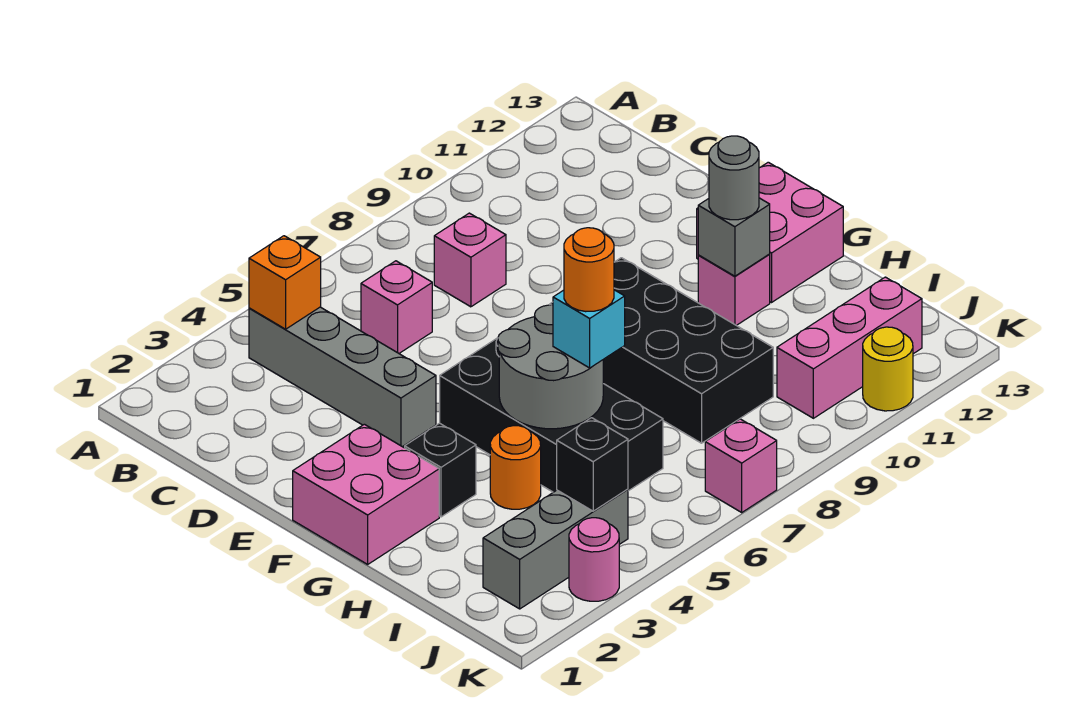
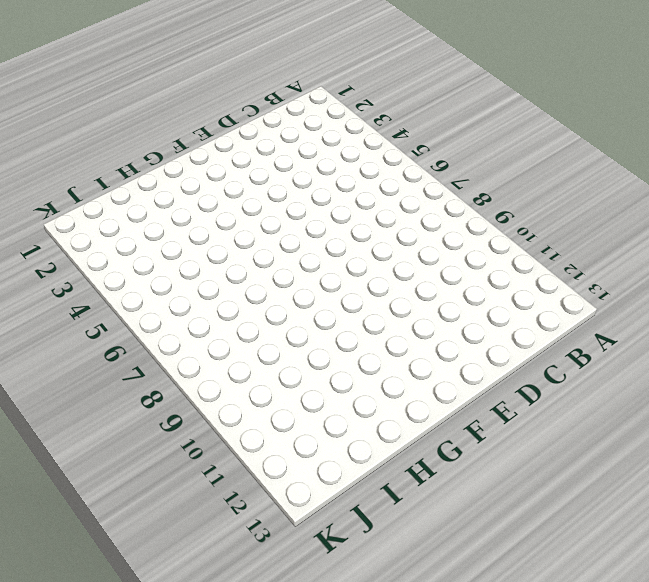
none -> grey 1x4 brick [249,307,436,447]
none -> pink 1x1 brick [361,261,432,353]
none -> pink 1x1 brick [434,213,506,307]

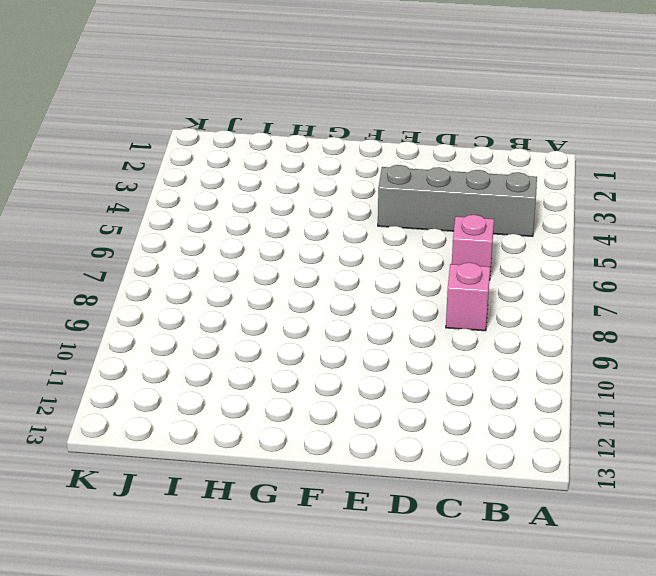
none -> pink 2x2 brick [293,424,439,564]
none -> black 2x4 brick [440,338,663,492]
none -> black 2x4 brick [550,258,773,443]

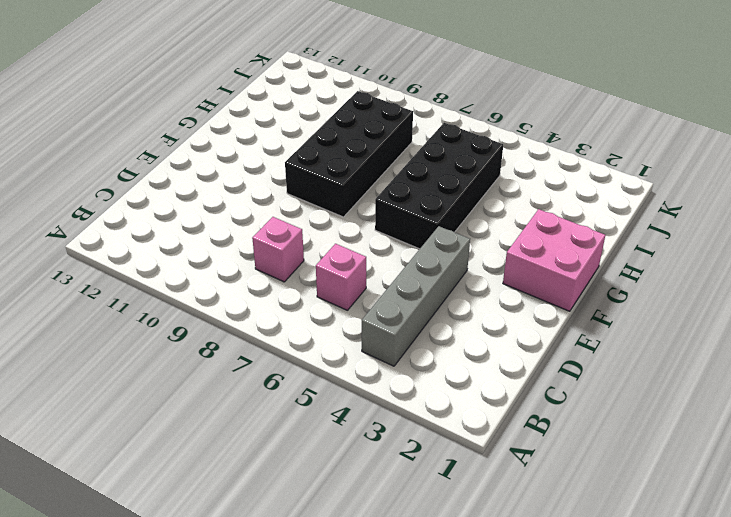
none -> pink 2x2 brick [697,162,843,302]
none -> black 1x1 brick [405,423,476,517]
none -> pink 1x1 brick [698,254,770,325]

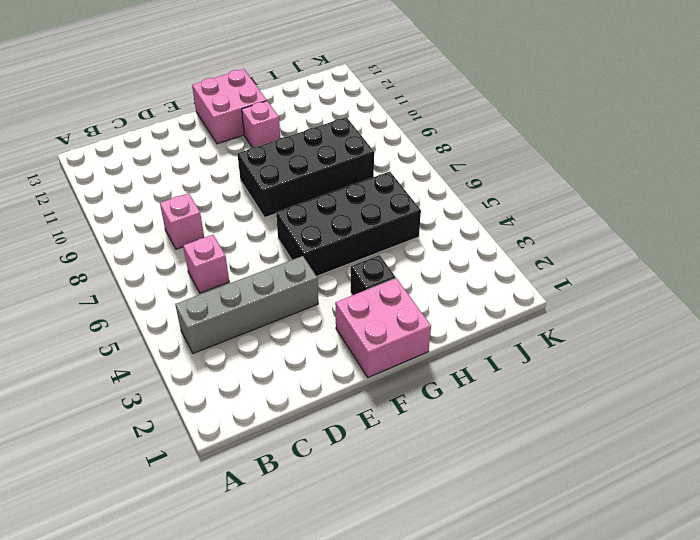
none -> orange 1x1 round brick [490,426,541,509]
none -> grey 1x3 brick [483,489,628,609]
none -> pink 1x3 brick [777,277,922,418]

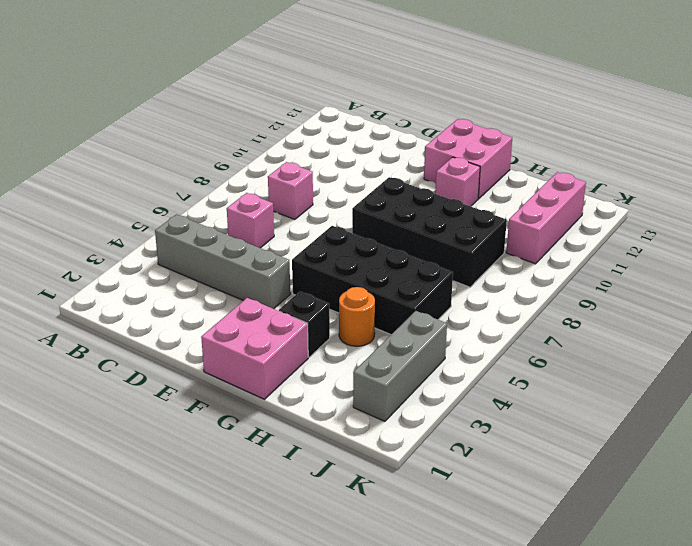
none -> pink 1x1 round brick [569,518,619,601]
none -> pink 1x1 brick [705,419,777,512]
none -> yellow 1x1 round brick [863,327,913,411]

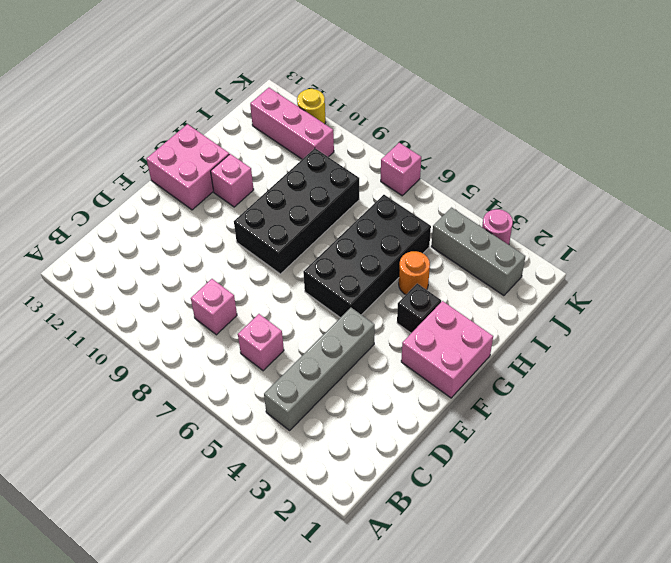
none -> orange 1x1 brick [249,236,321,329]
none -> grey 2x2 round brick [498,305,603,429]
none -> grey 1x1 brick [698,198,770,276]

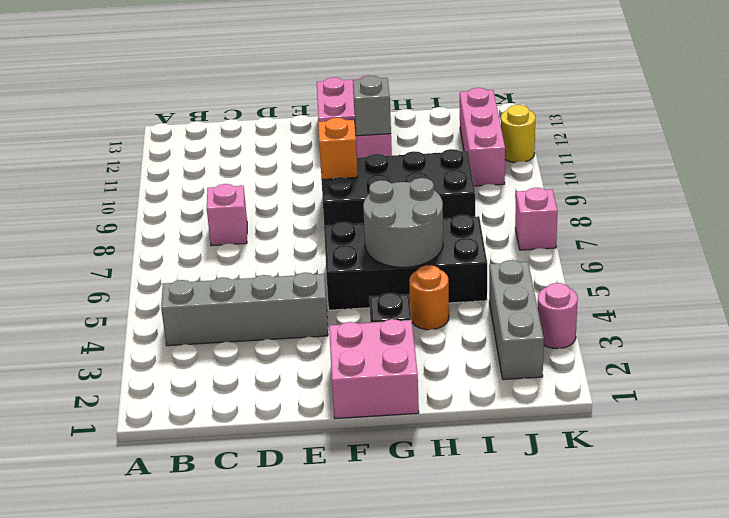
orange 1x1 brick [318,118,358,180] -> orange 1x1 brick moved to [249,236,321,329]
none -> pink 1x1 brick [361,261,432,353]
none -> black 1x1 brick [557,418,628,511]
none -> grey 1x1 round brick [709,136,759,220]

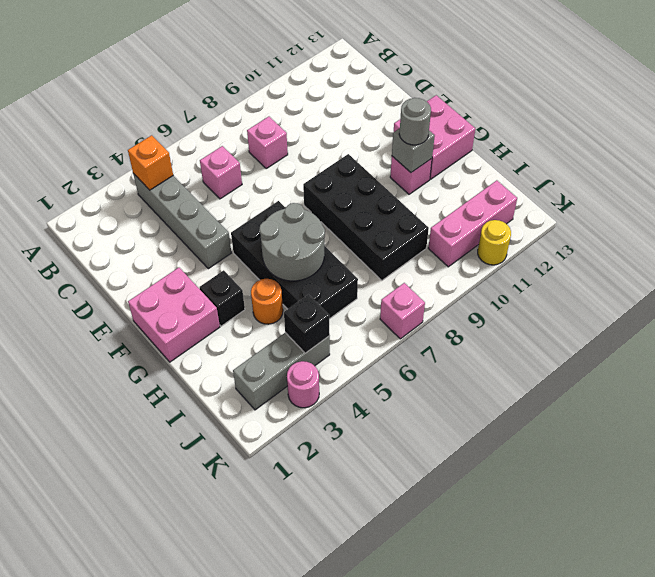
none -> cyan 1x1 brick [553,290,625,368]
none -> orange 1x1 round brick [564,228,614,312]

